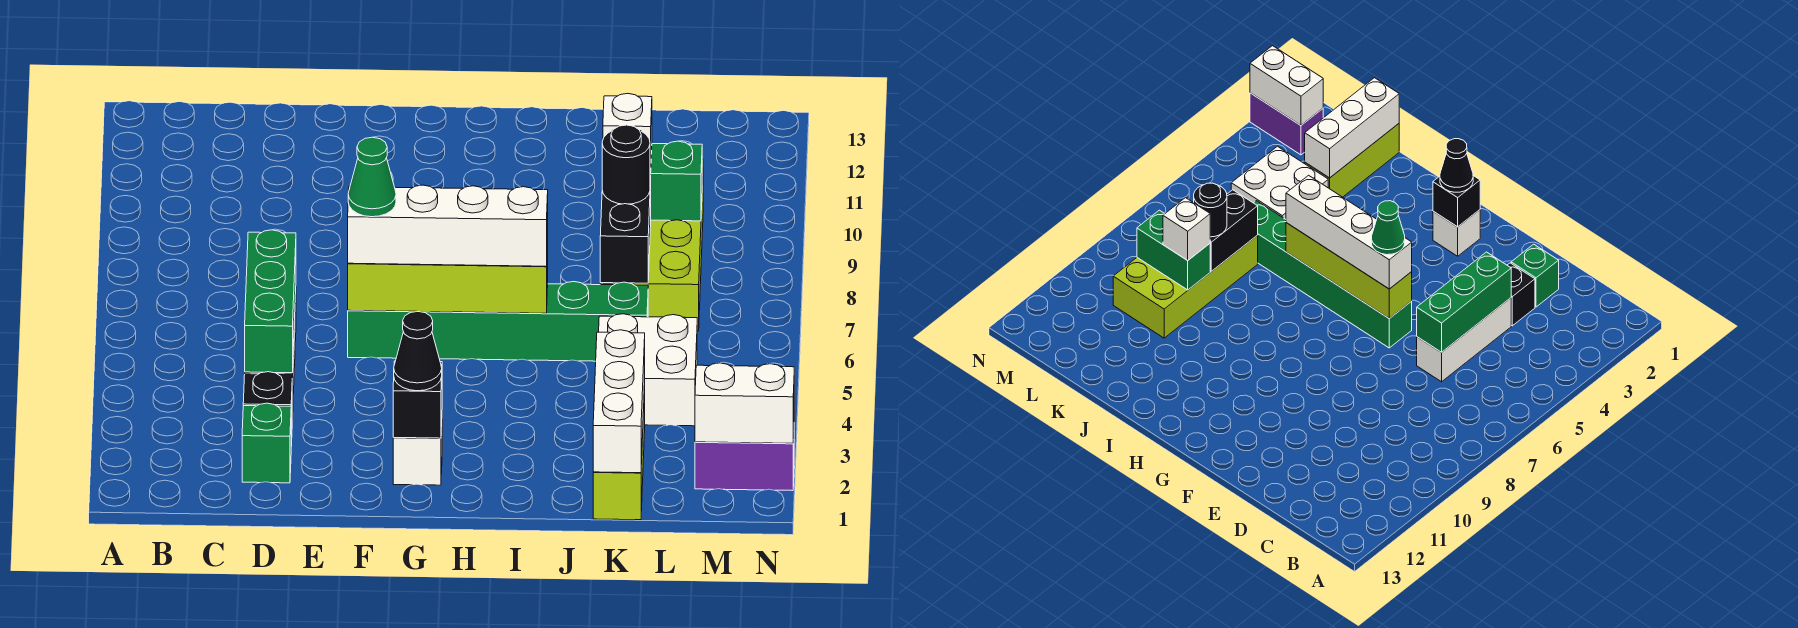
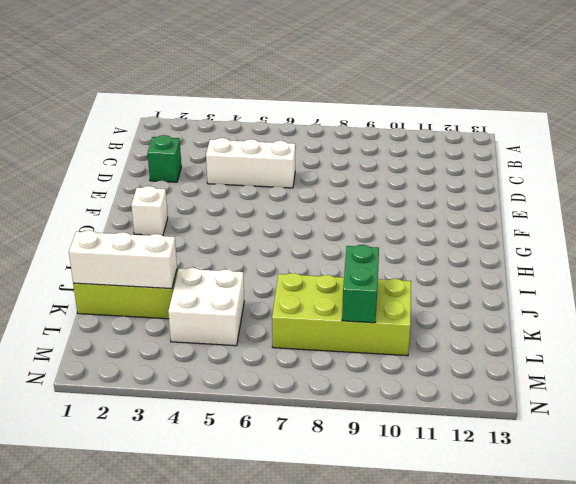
none -> black 1x1 brick [243,372,292,446]
none -> green 1x6 brick [348,282,648,361]
none -> purple 1x2 brick [695,439,794,491]

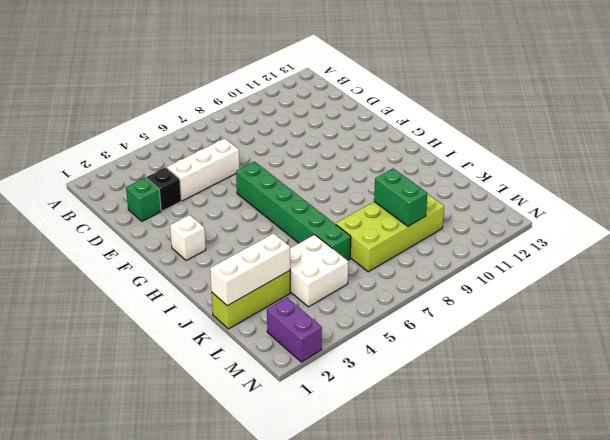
none -> green 1x3 brick [245,230,296,373]
none -> lime 1x4 brick [348,242,548,313]
none -> black 1x1 brick [393,361,442,438]

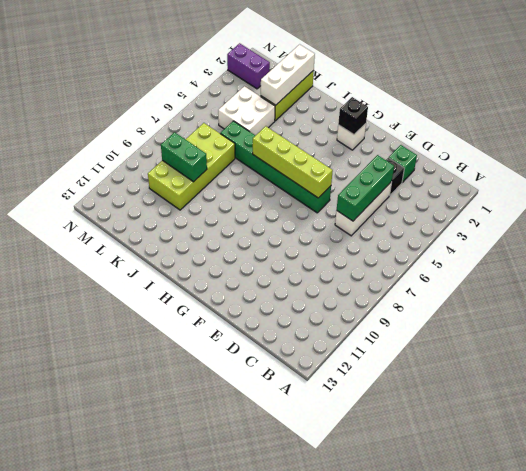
none -> black 1x2 brick [600,175,651,283]
none -> white 1x2 brick [695,363,794,443]
none -> white 1x4 brick [348,185,548,266]

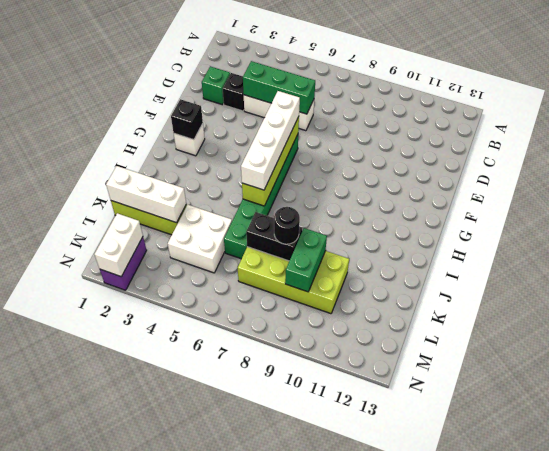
none -> black 1x1 cone [394,312,442,391]
none -> white 1x1 brick [603,93,652,173]
none -> green 1x1 cone [348,137,396,217]

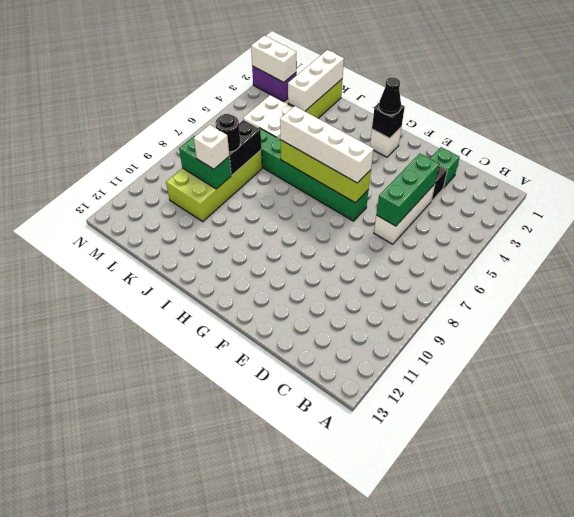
none -> green 1x1 cone [348,137,396,217]

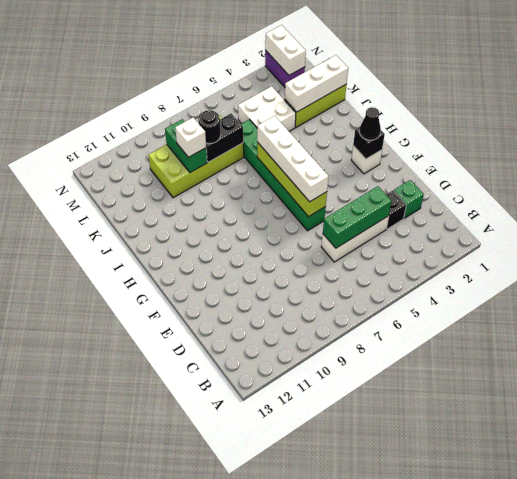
none -> green 1x1 cone [348,137,396,217]

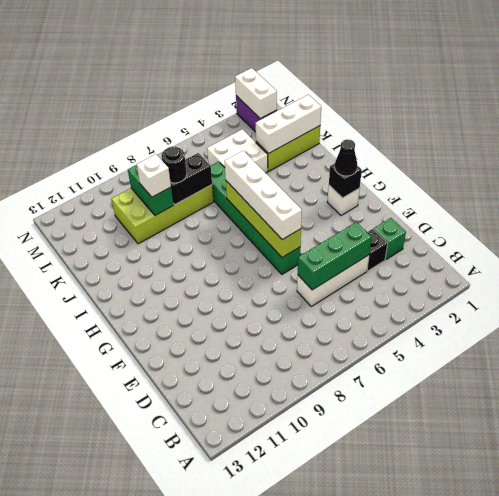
none -> green 1x1 cone [348,137,396,217]

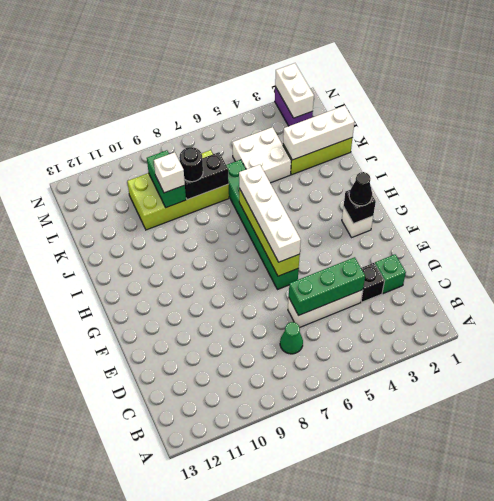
green 1x1 cone [280,322,303,354] -> green 1x1 cone moved to [348,137,396,217]

